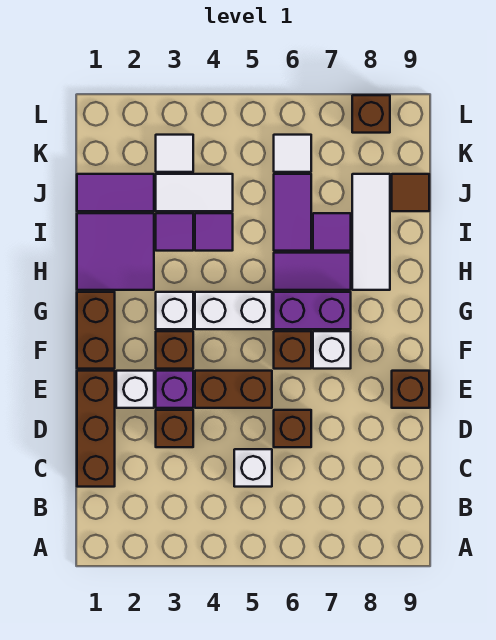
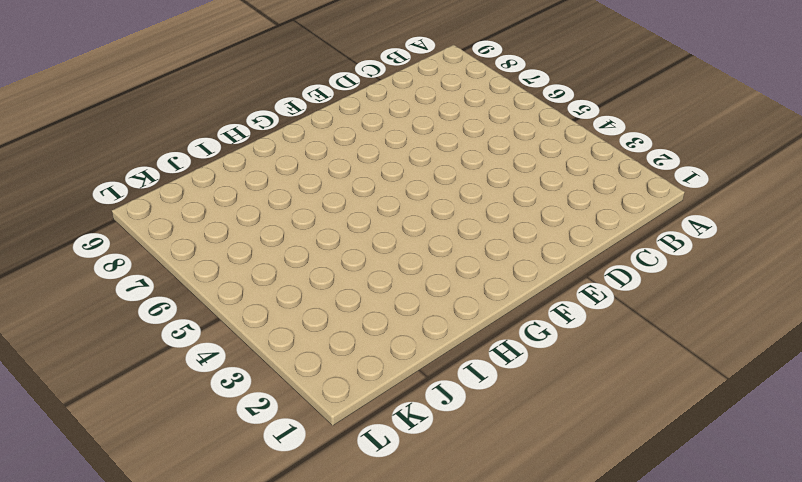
none -> brown 1x3 brick [77,371,115,487]
none -> white 1x1 brick [234,449,272,487]
none -> brown 1x1 brick [156,410,193,447]

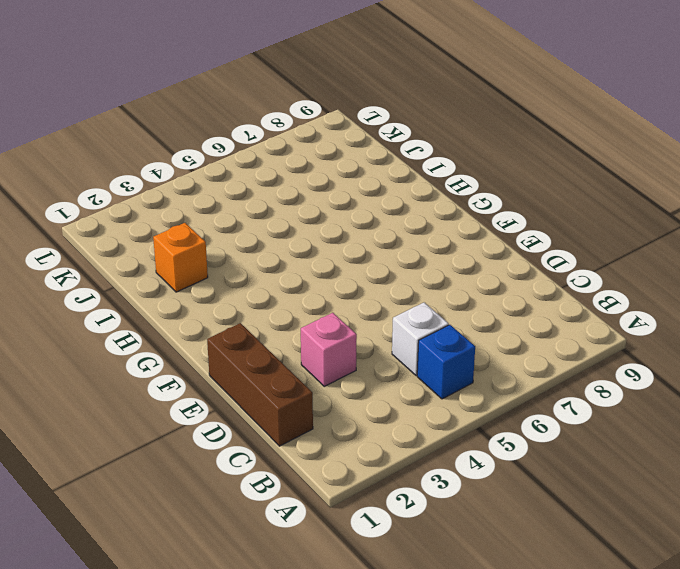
blue 1x1 brick [417,325,475,399] -> none
pink 1x1 brick [301,313,357,386] -> brown 1x1 brick [156,410,193,447]
orange 1x1 brick [153,223,208,292] -> purple 2x2 tile [77,213,154,290]
none -> brown 1x1 brick [274,410,311,447]
none -> white 1x1 brick [116,371,154,408]
none -> purple 1x1 brick [156,371,193,408]

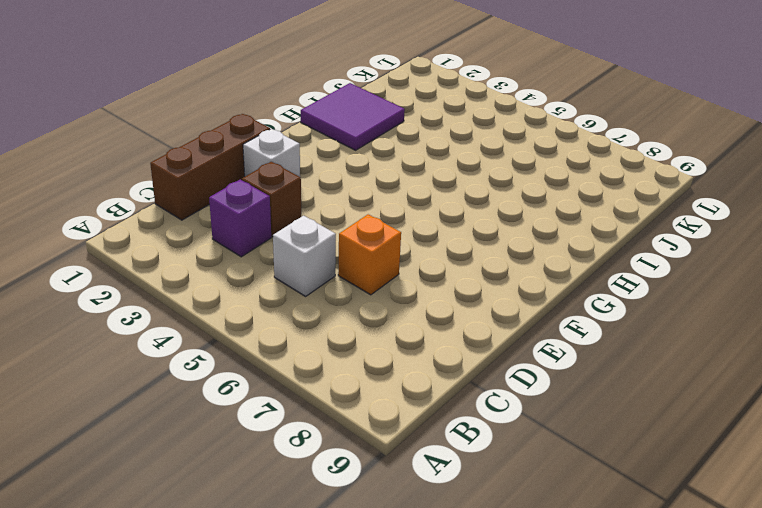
purple 1x1 brick [209,180,271,257] -> purple 1x1 brick moved to [156,371,193,408]
orange 1x1 brick [338,214,401,295] -> brown 1x1 brick [274,410,311,447]
none -> brown 1x2 brick [195,371,272,408]
none -> brown 1x1 brick [392,371,429,408]
none -> brown 1x2 brick [77,292,115,369]

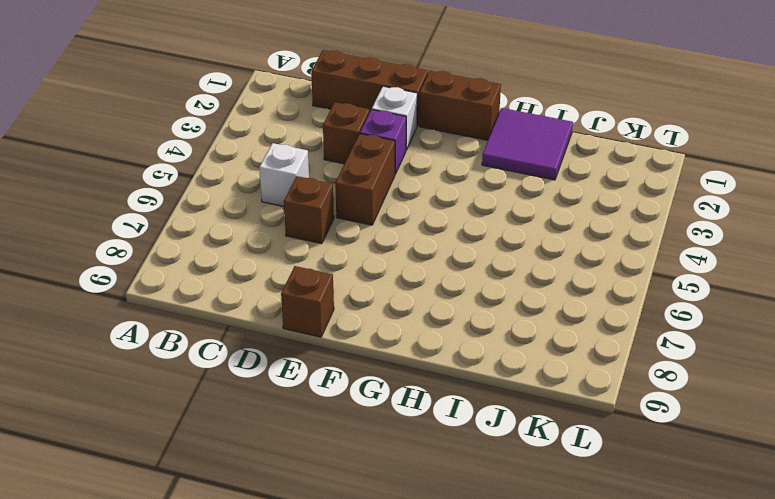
none -> brown 1x1 brick [156,331,193,369]
none -> brown 1x1 brick [274,331,311,369]
none -> white 1x1 brick [313,331,351,369]

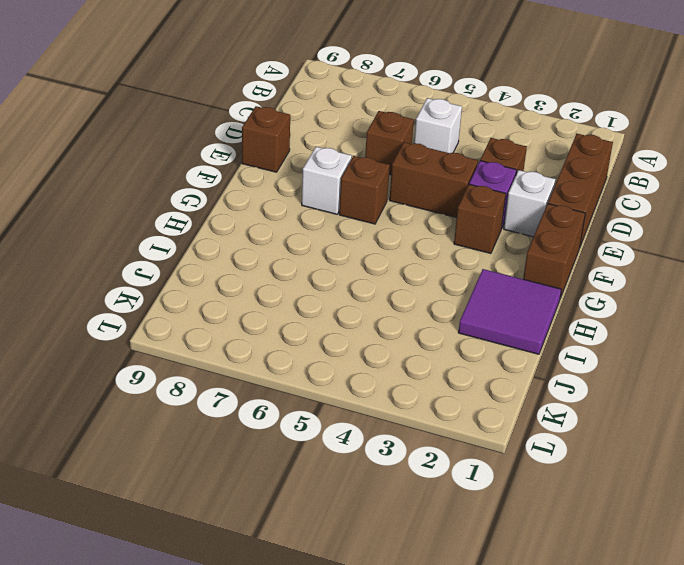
none -> white 1x1 brick [156,292,193,329]
none -> white 1x2 brick [195,292,272,329]
none -> purple 1x2 brick [274,292,351,329]

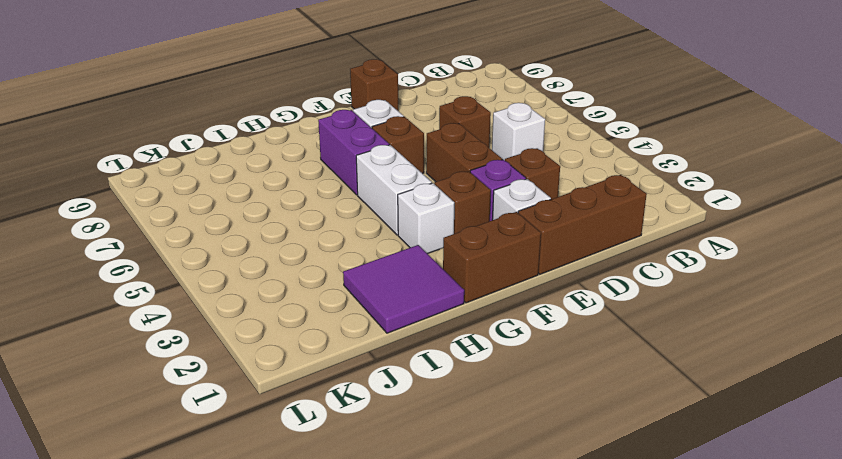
none -> purple 1x2 tile [274,253,351,290]
none -> white 1x3 tile [352,174,390,290]
none -> purple 1x1 tile [156,213,193,251]

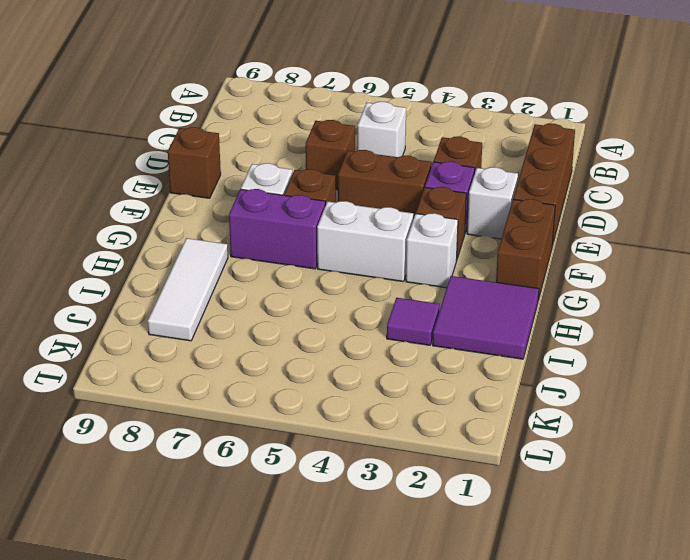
none -> purple 1x2 tile [274,253,351,290]
none -> purple 1x1 tile [195,213,233,251]
none -> purple 1x2 tile [274,174,311,251]

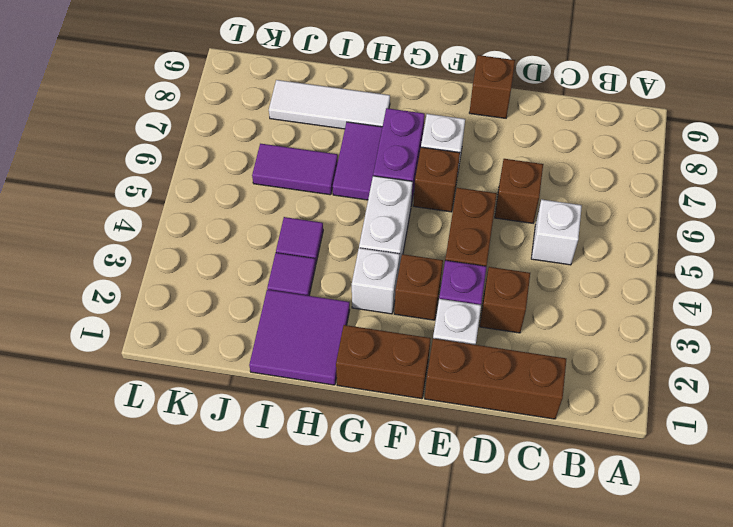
none -> purple 1x1 tile [313,213,351,251]
none -> purple 1x2 tile [77,174,154,211]
none -> white 1x2 tile [156,174,233,211]

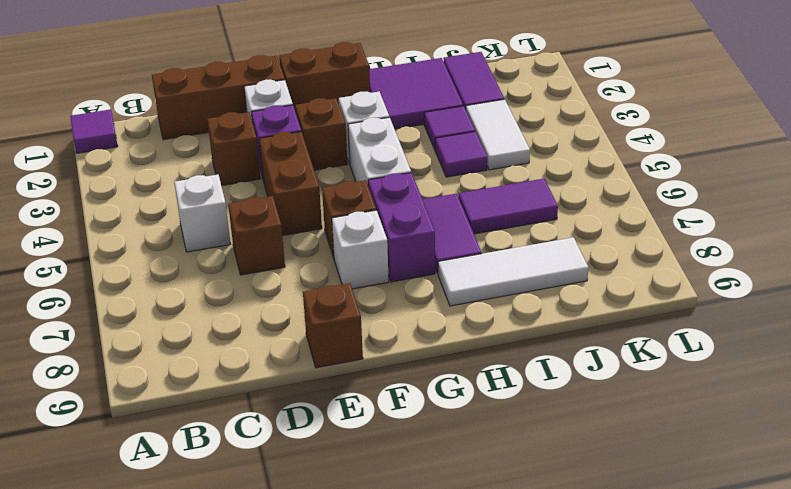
purple 1x1 tile [70,109,118,153] -> purple 1x1 tile moved to [313,213,351,251]
none -> brown 1x1 tile [392,174,429,211]
none -> white 1x1 tile [156,135,193,172]
none -> white 1x1 tile [274,135,311,172]

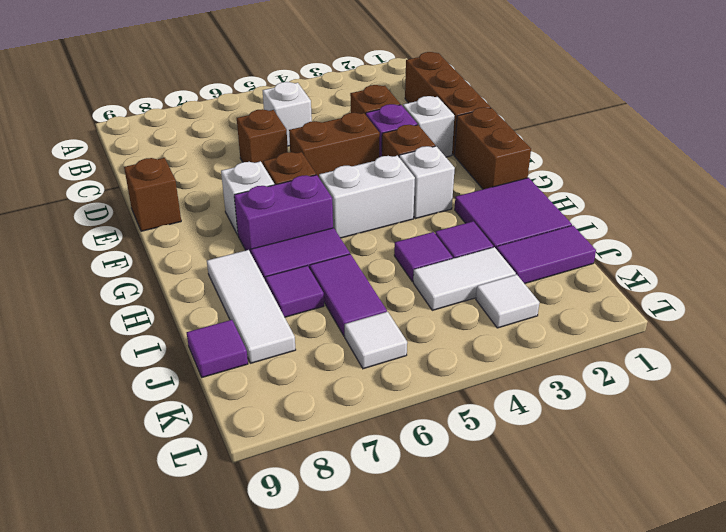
purple 1x1 tile [187,320,248,377] -> brown 1x1 tile [392,174,429,211]
none -> brown 1x1 brick [352,95,390,133]

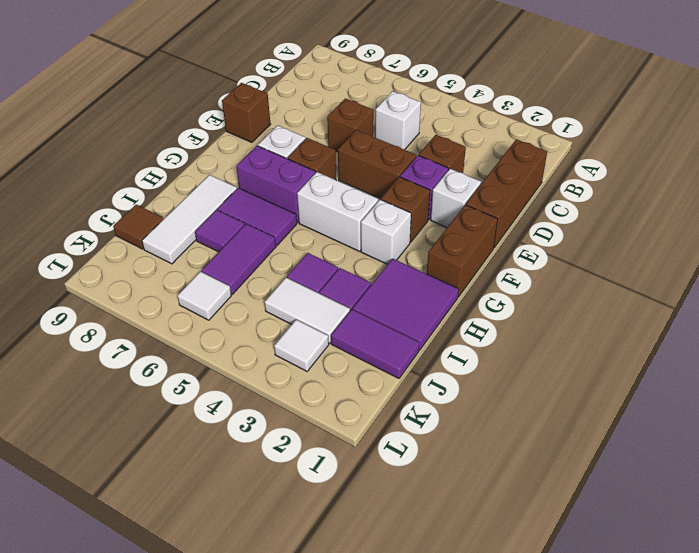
none -> brown 1x1 brick [352,95,390,133]

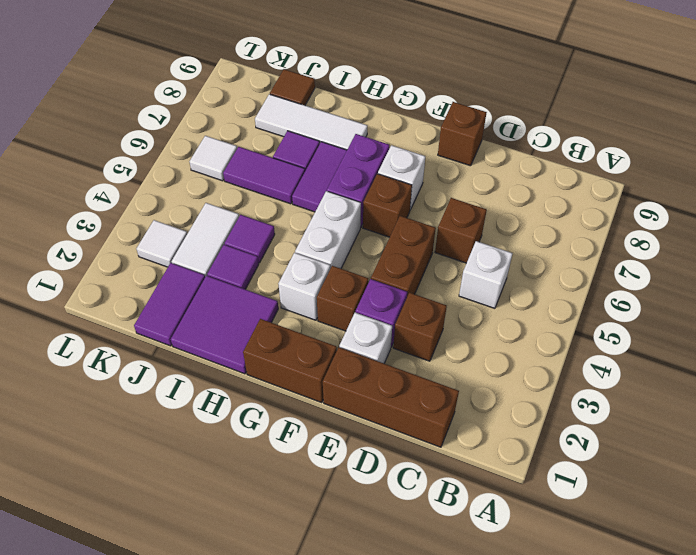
none -> brown 1x1 brick [352,95,390,133]

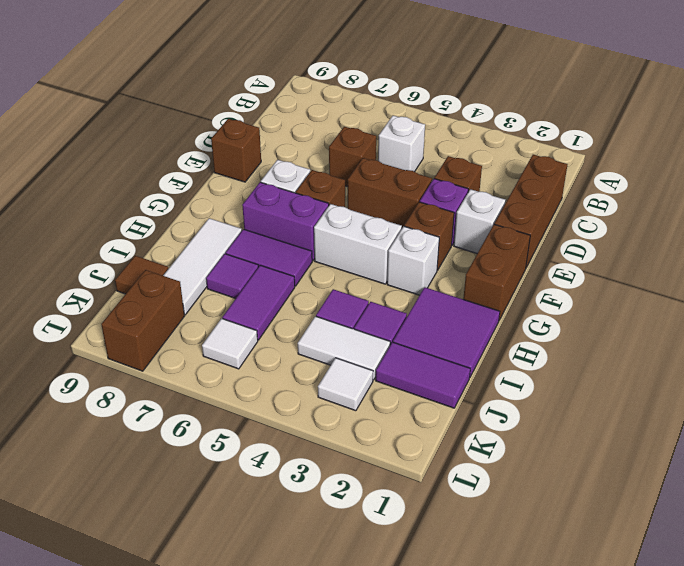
brown 1x2 brick [101,270,184,371] -> brown 1x1 brick [352,95,390,133]

